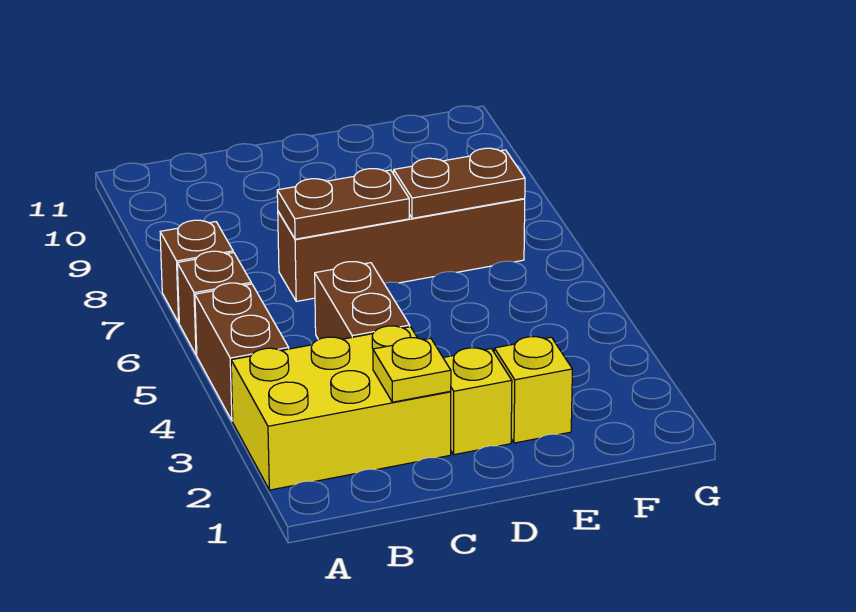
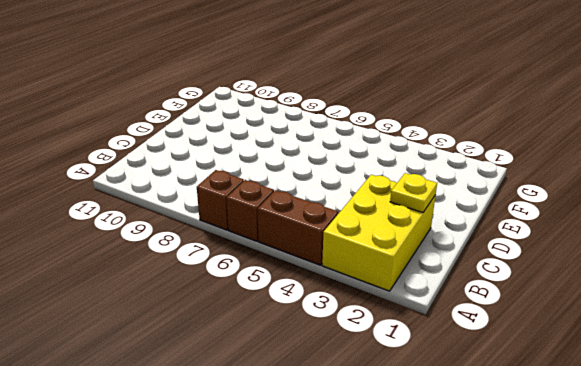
none -> brown 1x2 brick [315,262,410,340]
none -> brown 1x4 brick [278,199,525,301]

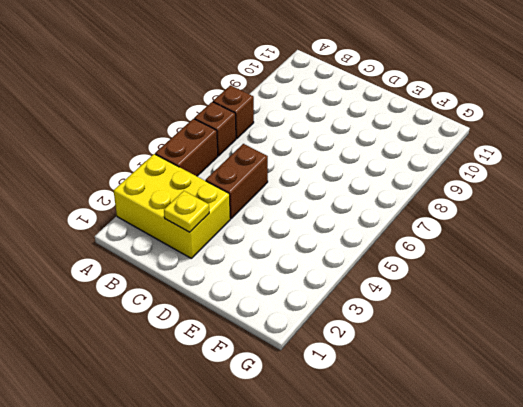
none -> brown 1x4 brick [278,199,525,301]
none -> yellow 1x1 brick [443,348,512,455]

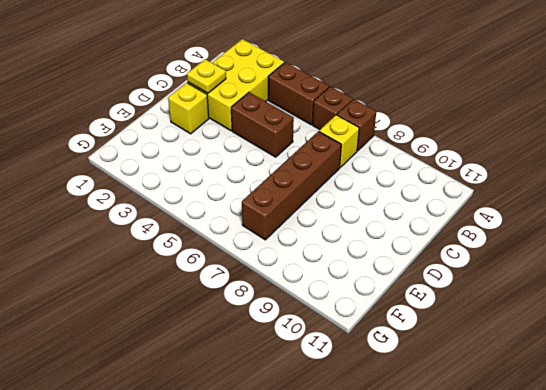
yellow 1x1 brick [319,115,359,167] -> yellow 1x1 brick moved to [494,337,572,443]
none -> brown 1x2 plate [277,169,409,239]
none -> brown 1x2 plate [394,148,525,218]

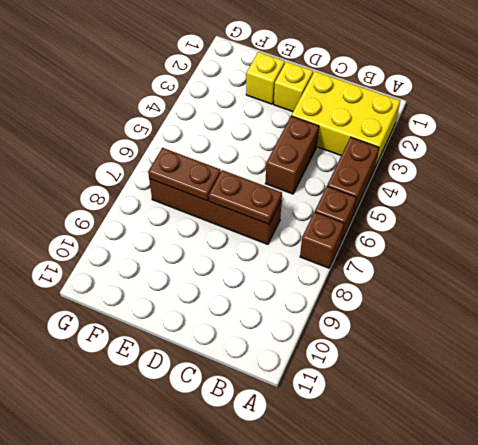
none -> yellow 1x1 plate [373,337,451,402]

